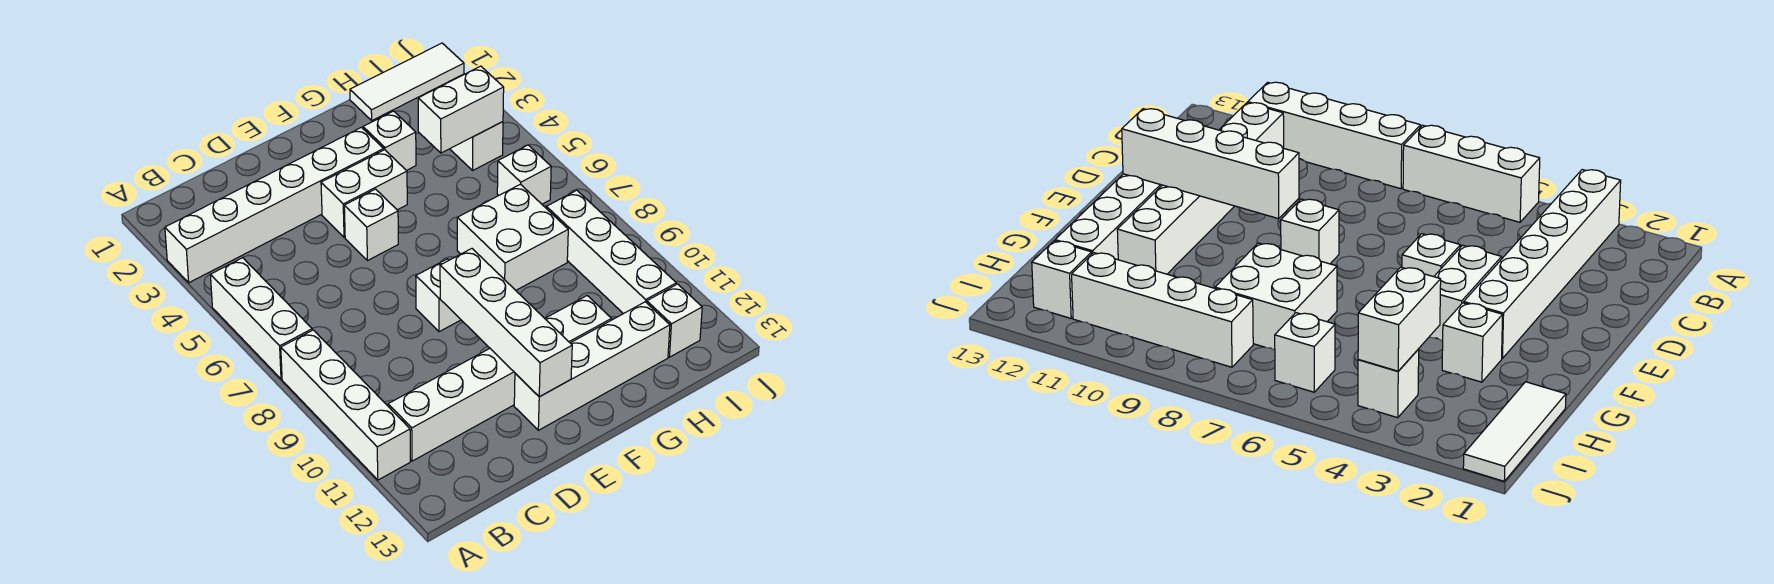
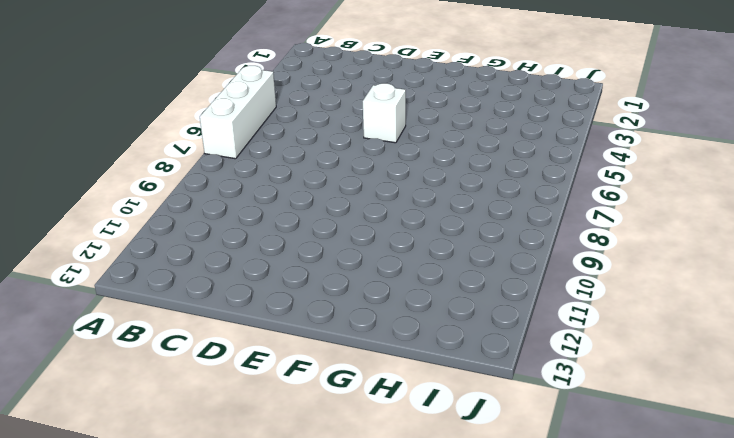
none -> white 1x6 brick [165,127,384,283]
none -> white 1x4 brick [281,330,410,480]
none -> white 1x6 brick [388,296,611,461]

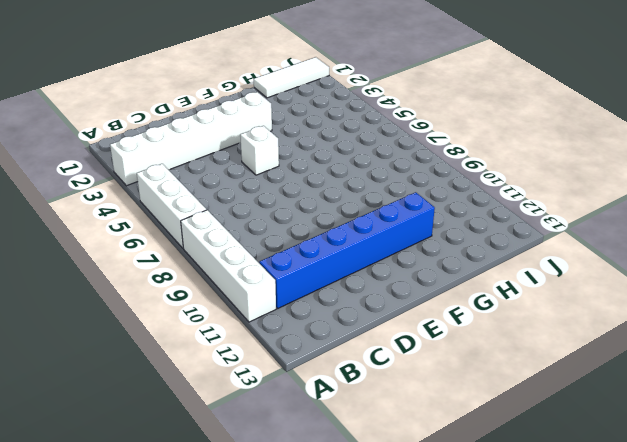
blue 1x6 brick [259,192,435,308] -> white 1x6 brick [388,296,611,461]
none -> white 1x2 brick [321,150,407,237]
none -> white 1x1 brick [416,259,461,332]
none -> white 1x4 brick [514,302,670,430]

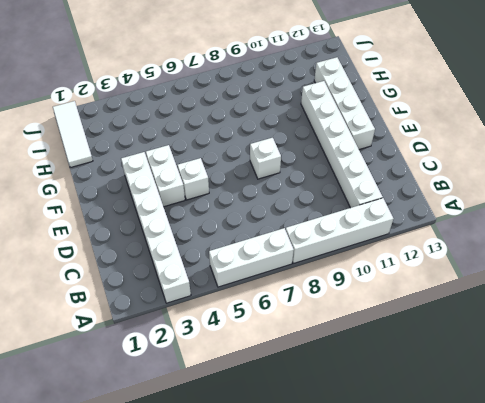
none -> white 1x1 brick [363,111,416,171]
none -> white 2x2 brick [457,184,568,290]
none -> white 1x1 brick [450,122,503,170]

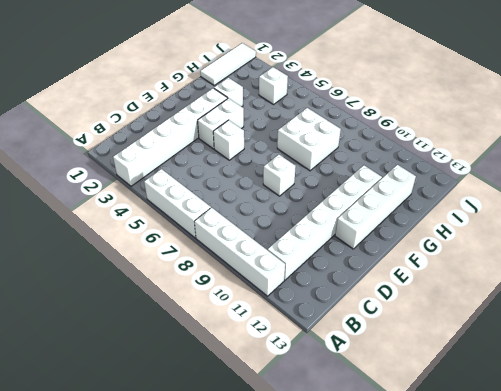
none -> white 1x1 brick [497,145,551,204]
none -> white 1x4 brick [546,190,676,314]
none -> white 1x1 brick [647,284,702,357]

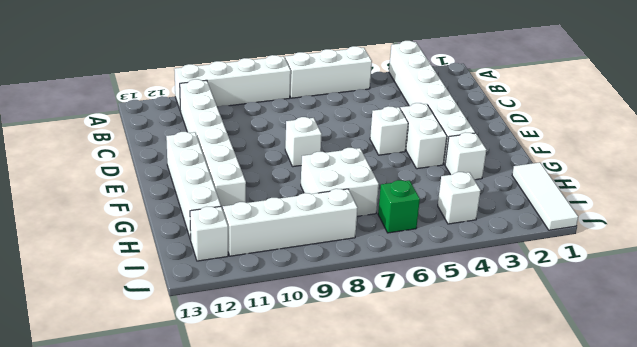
green 1x1 brick [378,180,420,233] -> white 1x1 brick [497,145,551,204]
none -> white 1x4 brick [440,249,572,397]
none -> white 1x2 brick [418,66,504,153]

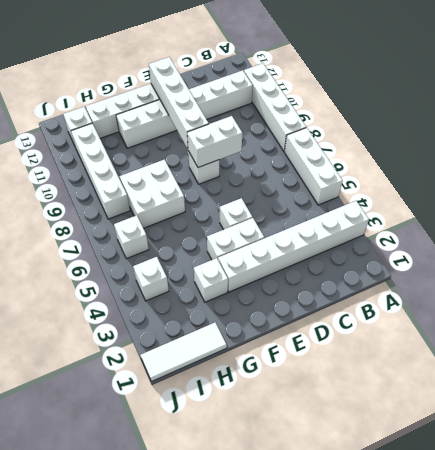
white 1x2 brick [187,116,242,167] -> white 1x2 brick moved to [418,66,504,153]

